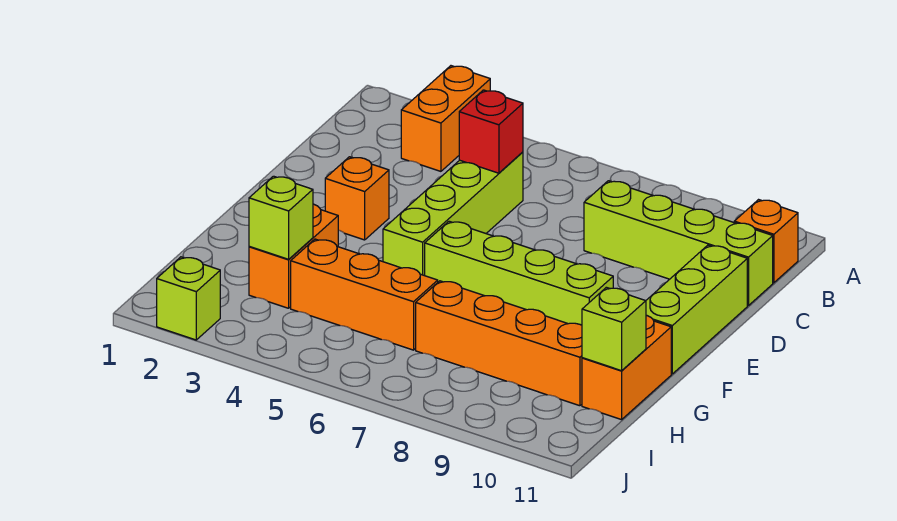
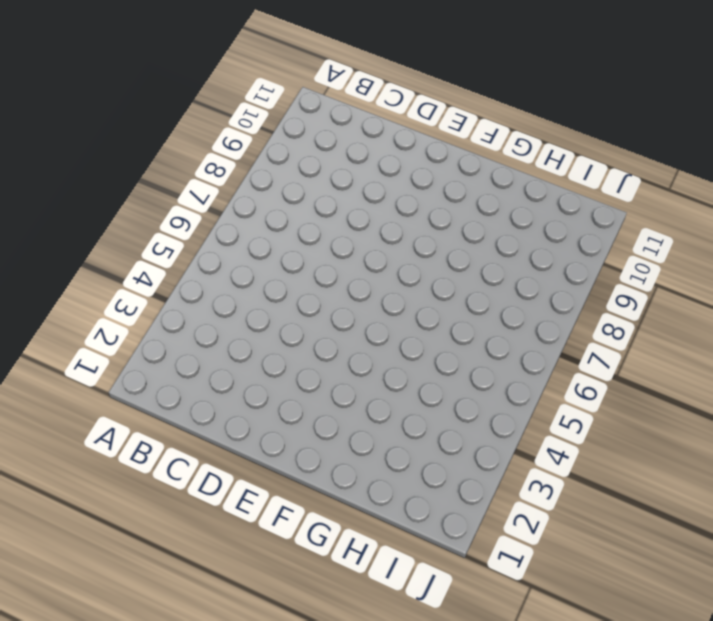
none -> orange 1x2 brick [401,66,490,171]
none -> orange 1x1 brick [734,200,798,283]
none -> lime 1x4 brick [383,152,523,276]

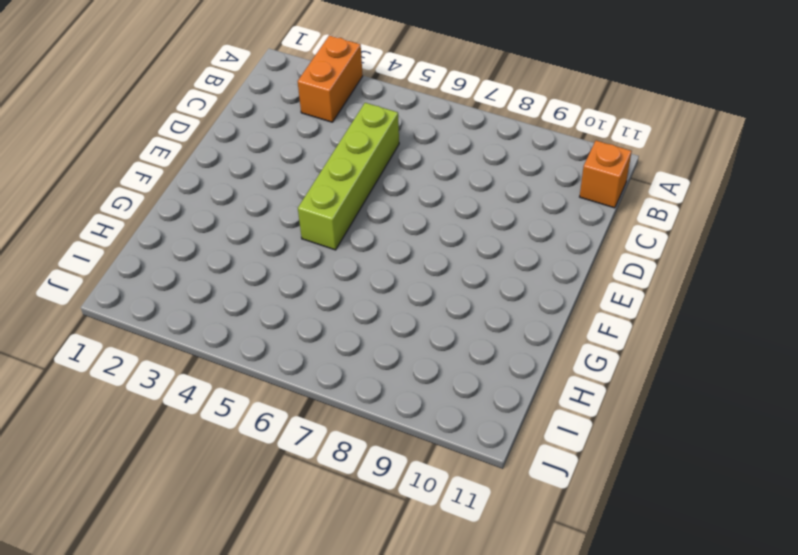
none -> lime 1x4 brick [584,181,773,306]
none -> lime 1x3 brick [646,245,747,374]
none -> orange 1x1 brick [325,157,389,240]

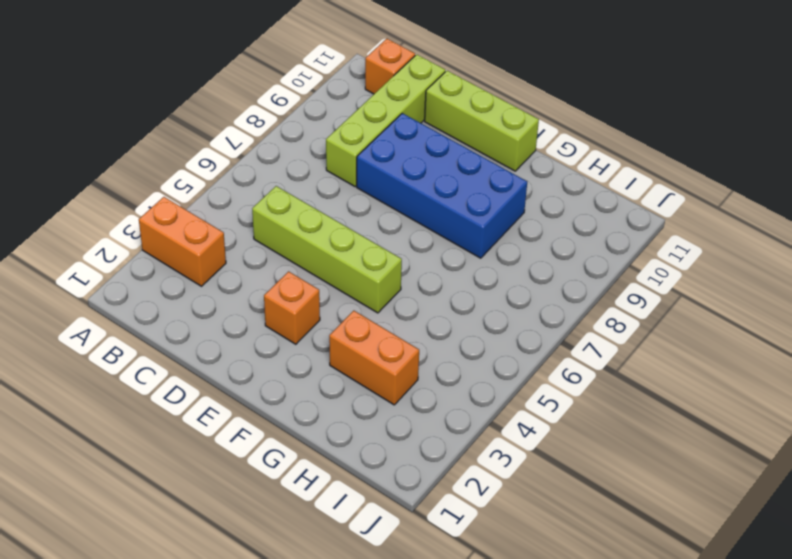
blue 2x4 brick [357,113,527,258] -> lime 1x4 brick [425,221,613,325]
none -> orange 1x2 brick [582,315,671,420]
none -> orange 1x3 brick [291,239,438,350]
none -> orange 1x4 brick [416,281,582,406]

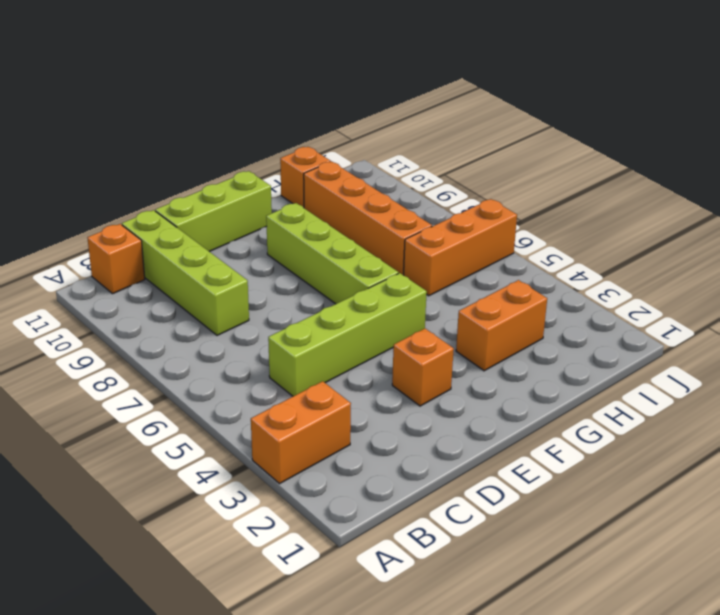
orange 1x3 brick [404,199,517,296] -> orange 1x3 brick turned to [291,239,438,350]
orange 1x1 brick [280,147,331,208] -> orange 1x2 brick [582,315,671,420]
none -> lime 1x1 brick [157,257,220,340]
none -> red 1x1 brick [459,90,523,173]
none -> lime 1x1 brick [249,176,313,259]

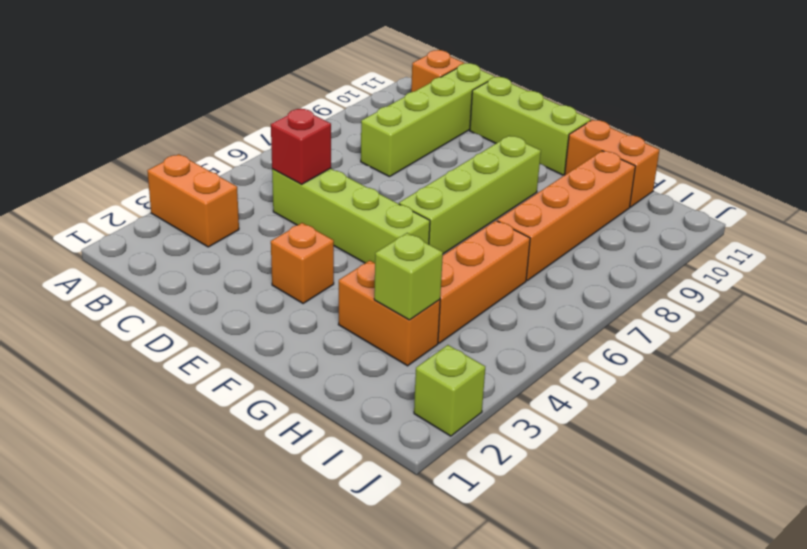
none -> lime 1x1 brick [582,287,646,371]

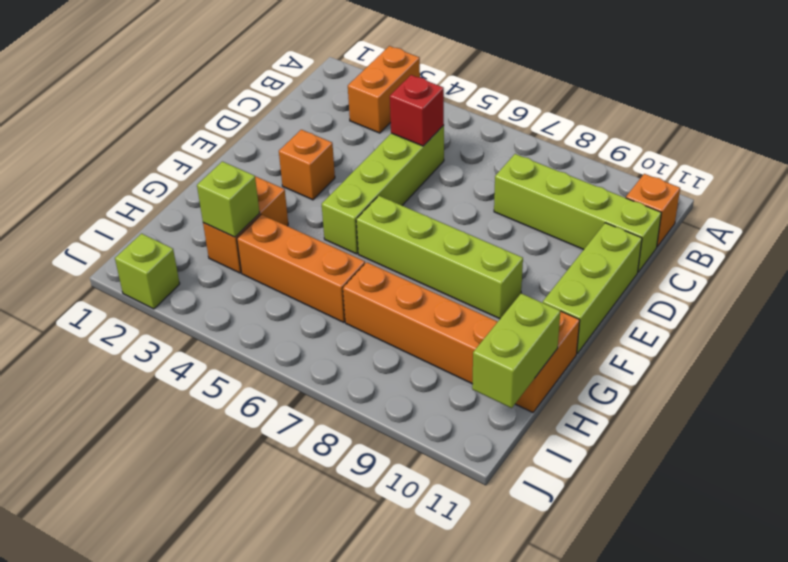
lime 1x2 brick [472,294,560,408] -> lime 1x1 brick [582,287,646,371]

